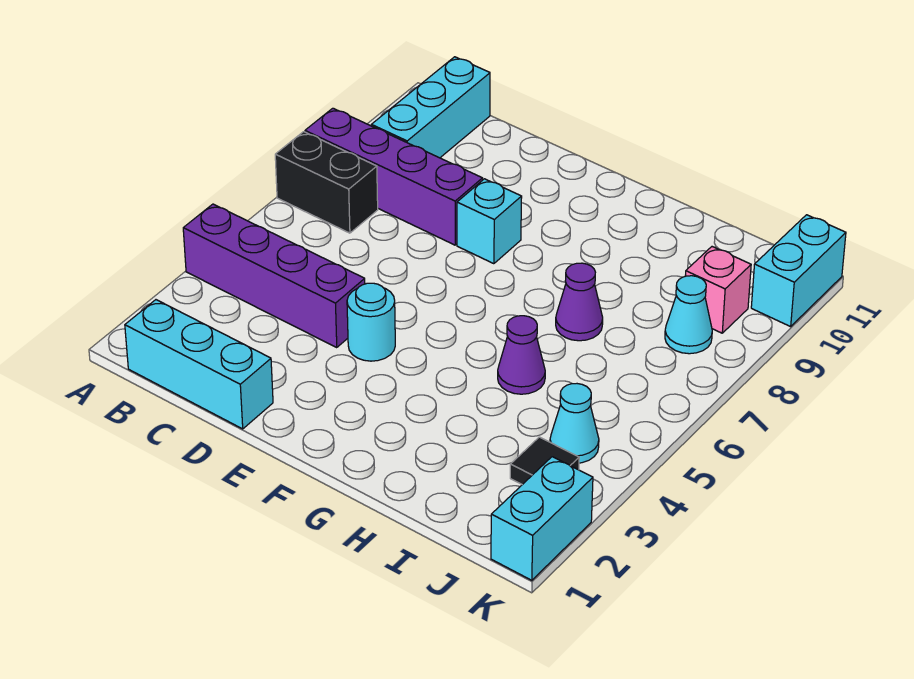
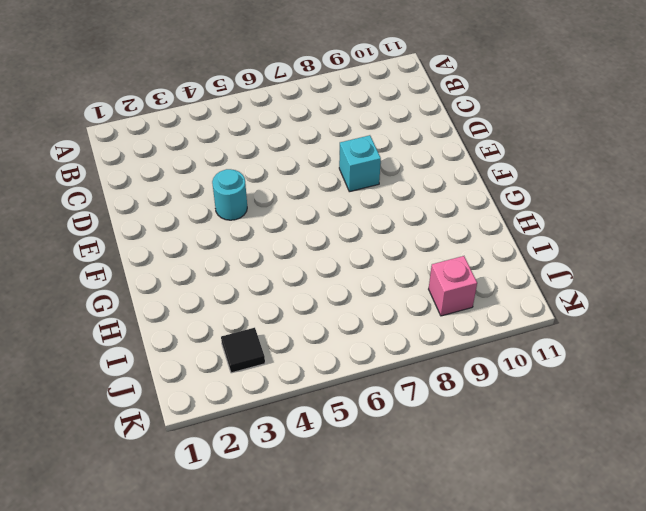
none -> purple 1x4 brick [183,204,365,347]
none -> black 1x2 brick [275,132,378,233]
none -> purple 1x4 brick [305,108,483,245]

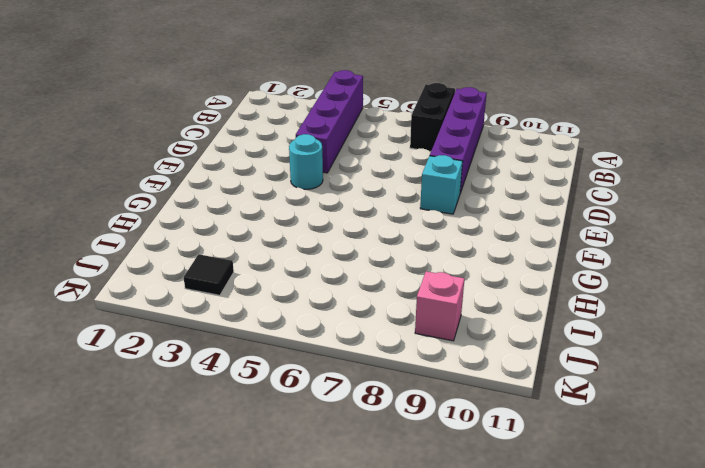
none -> cyan 1x3 brick [125,300,273,429]
none -> cyan 1x3 brick [371,57,490,158]
none -> purple 1x1 cone [498,316,545,394]

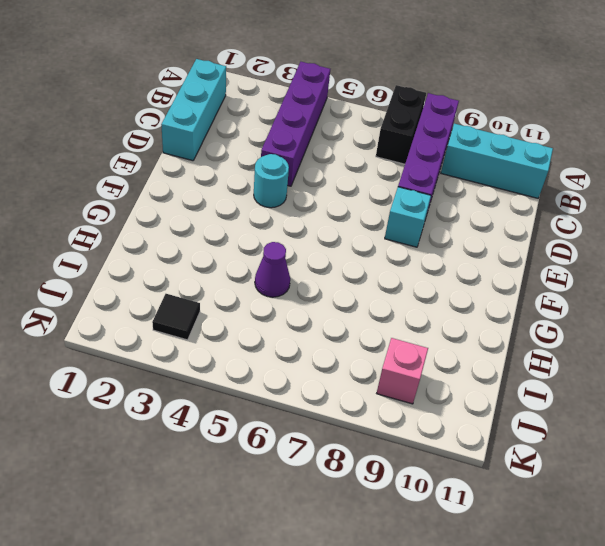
none -> purple 1x1 cone [556,263,603,341]
none -> cyan 1x1 cone [550,384,599,463]
none -> cyan 1x1 cone [665,276,712,354]

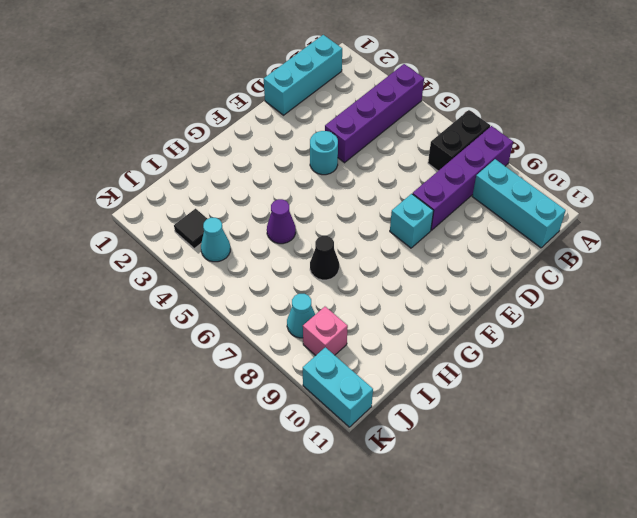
black 1x1 cone [310,236,339,280] -> purple 1x1 cone [556,263,603,341]
none -> cyan 1x2 brick [491,457,593,580]

